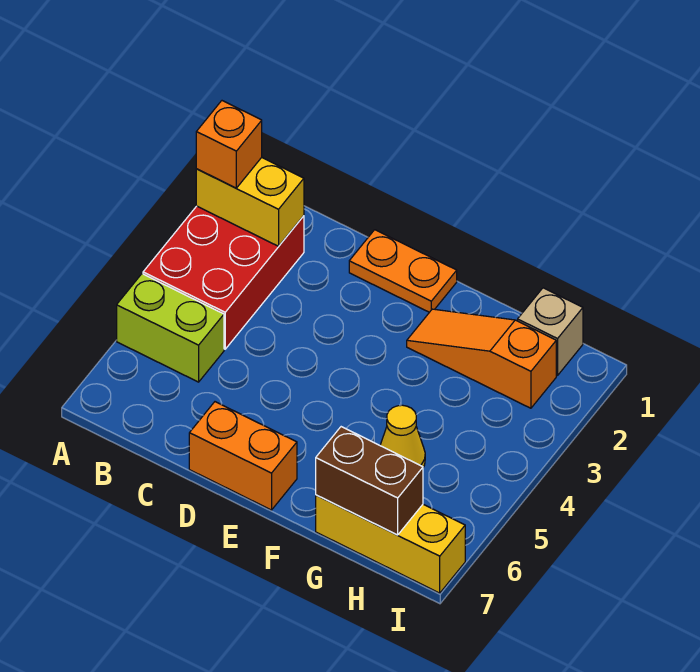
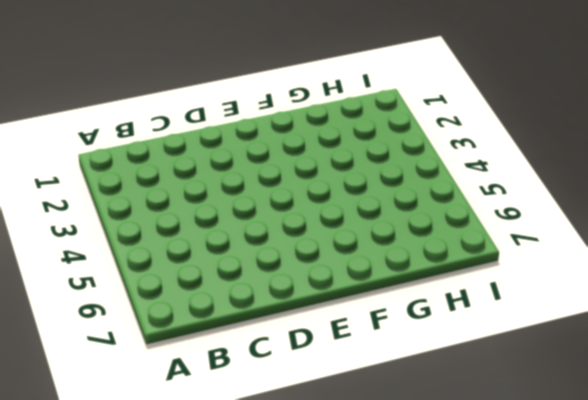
none -> red 2x3 brick [143,206,304,349]
none -> lime 1x2 brick [117,274,224,382]

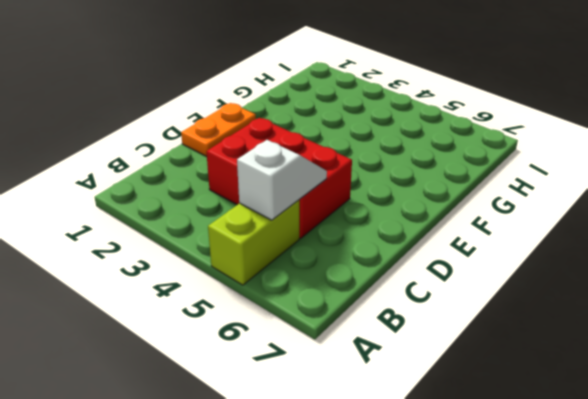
white 1x2 slope [237,140,327,220] -> none
red 2x3 brick [206,118,352,239] -> red 2x3 brick moved to [143,206,304,349]
none -> orange 1x2 brick [189,402,297,510]
none -> orange 1x3 slope [407,309,556,408]

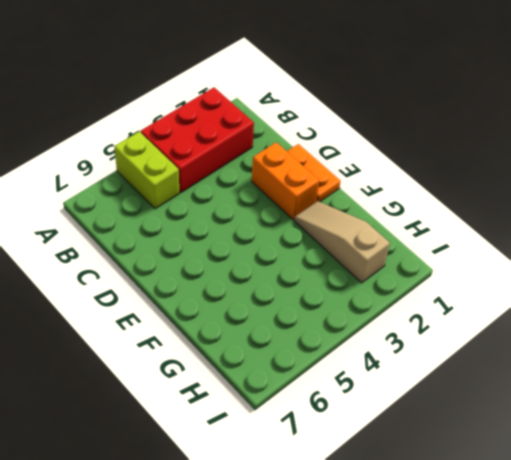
orange 1x2 brick [252,142,319,220] -> orange 1x2 brick moved to [189,402,297,510]
tan 1x3 slope [294,201,390,283] -> orange 1x3 slope [407,309,556,408]
none -> yellow 1x1 cone [380,405,425,467]
none -> yellow 1x3 brick [316,495,465,593]

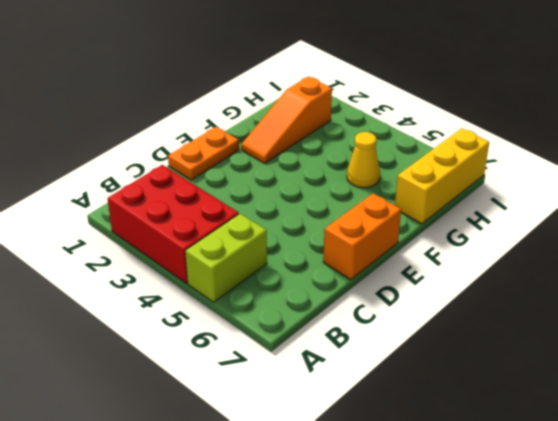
none -> tan 1x1 brick [518,288,583,376]
none -> yellow 1x2 brick [196,157,304,246]

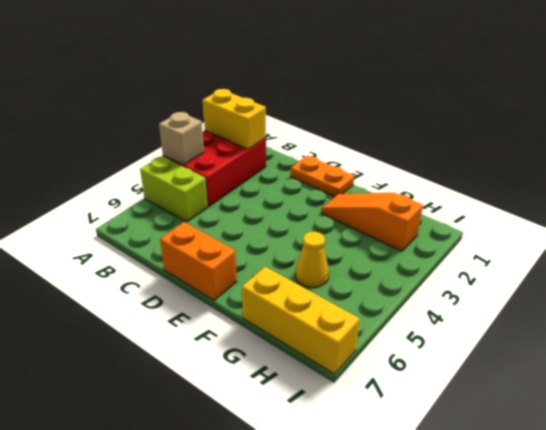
tan 1x1 brick [159,112,204,165] -> tan 1x1 brick moved to [518,288,583,376]
none -> brown 1x2 brick [316,427,423,535]
none -> orange 1x1 brick [196,101,262,188]

